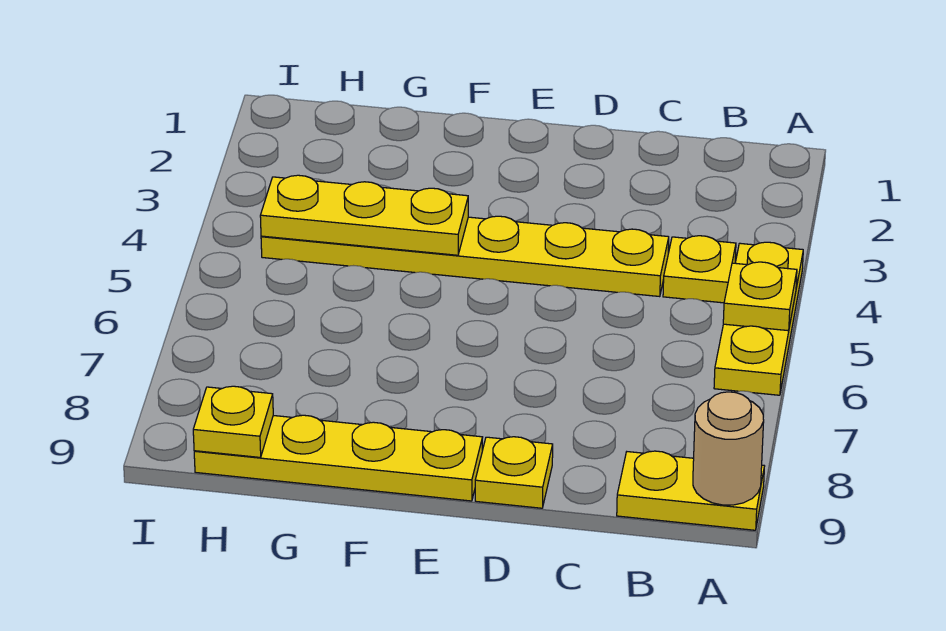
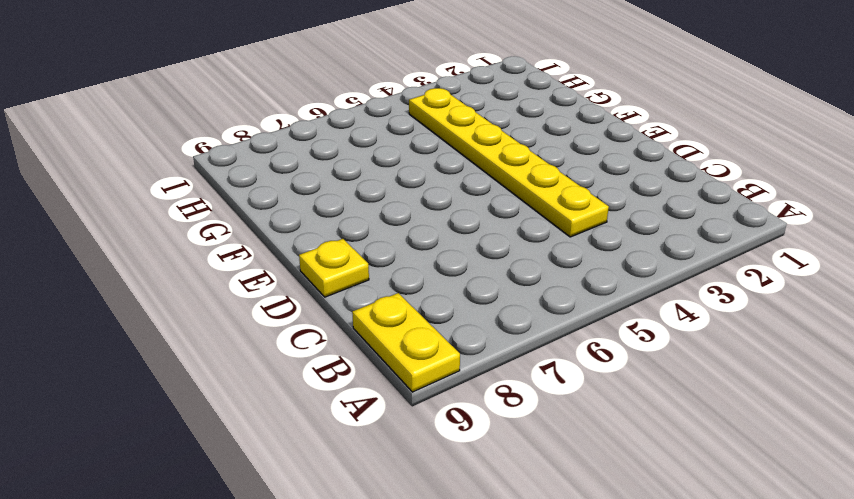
none -> yellow 1x3 plate [714,242,803,395]
none -> yellow 1x1 plate [663,236,736,303]

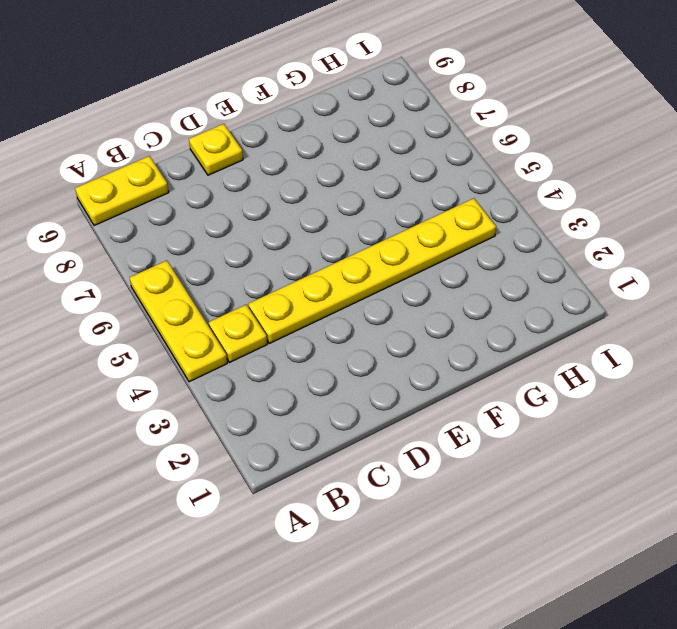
none -> yellow 1x4 plate [194,415,483,501]
none -> yellow 1x1 plate [723,262,797,331]

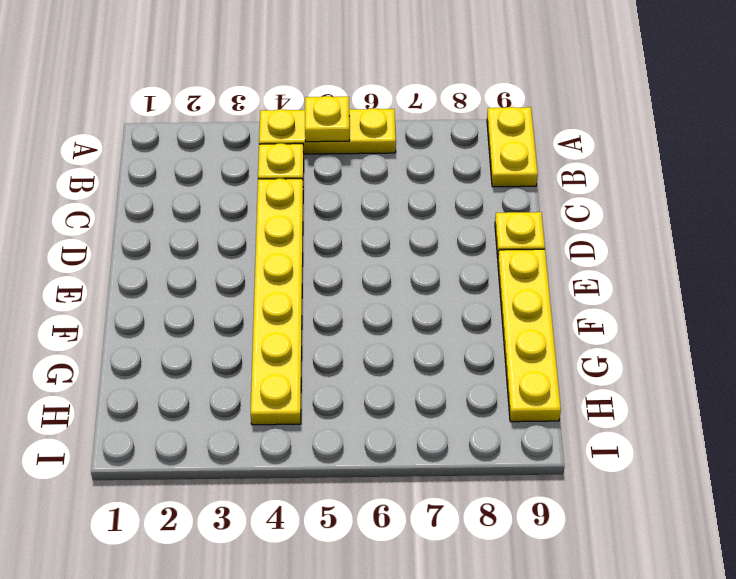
none -> tan 1x1 round brick [693,392,764,505]
none -> yellow 1x3 plate [260,175,468,255]

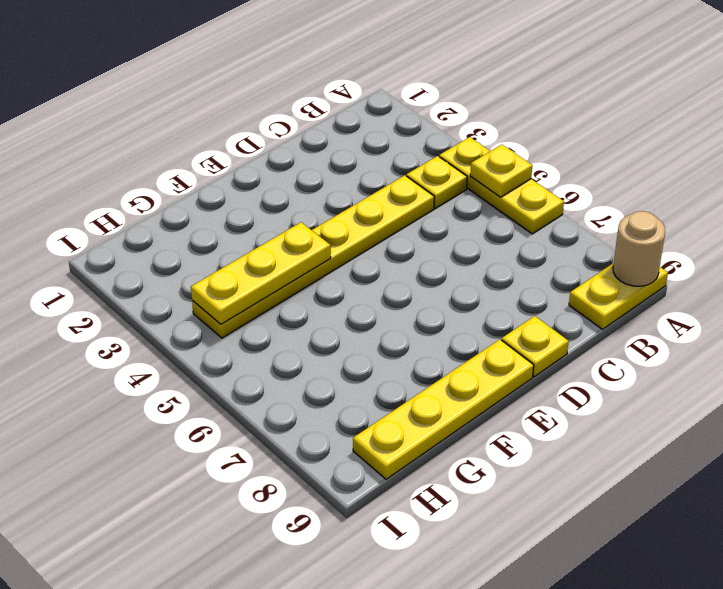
none -> yellow 1x1 plate [193,386,273,457]

